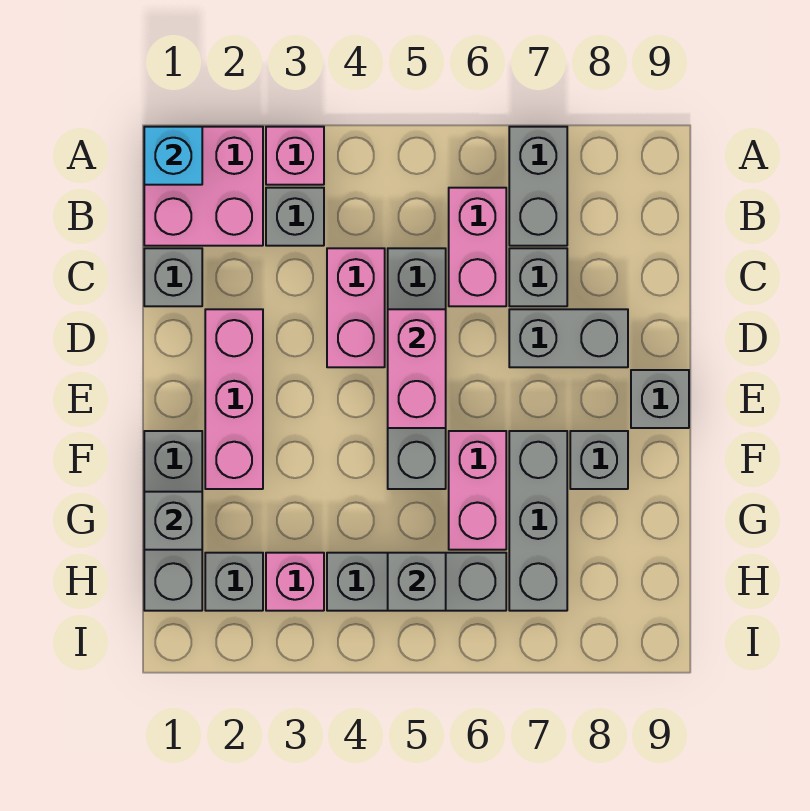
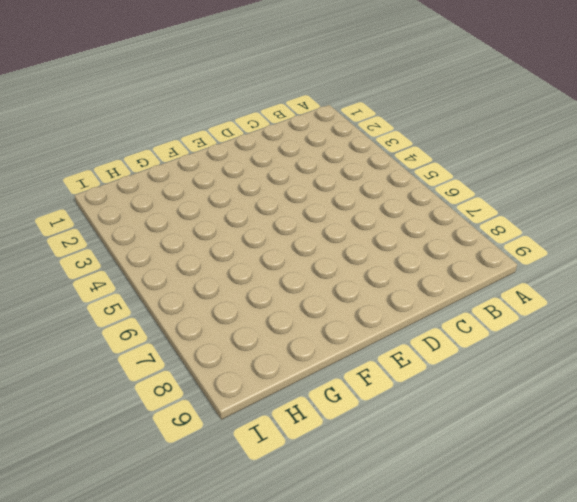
none -> pink 2x2 brick [144,127,263,246]
none -> pink 1x1 brick [266,127,324,185]
none -> grey 1x2 brick [509,127,567,246]

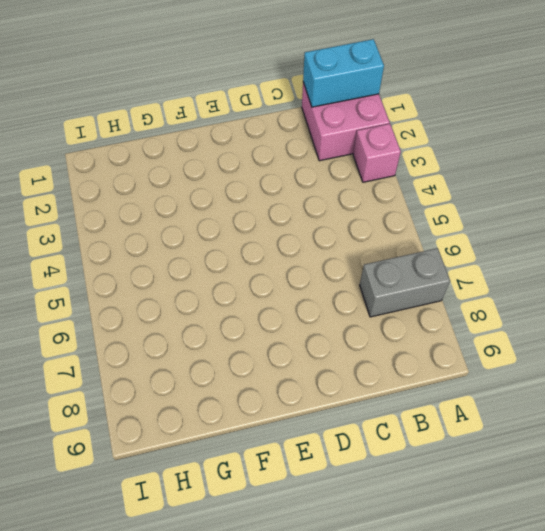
cyan 1x2 brick [303,39,384,107] -> cyan 1x1 brick [144,127,202,185]
none -> grey 1x1 brick [266,188,324,246]
none -> pink 1x2 brick [449,188,506,306]
none -> grey 1x1 brick [144,248,202,306]

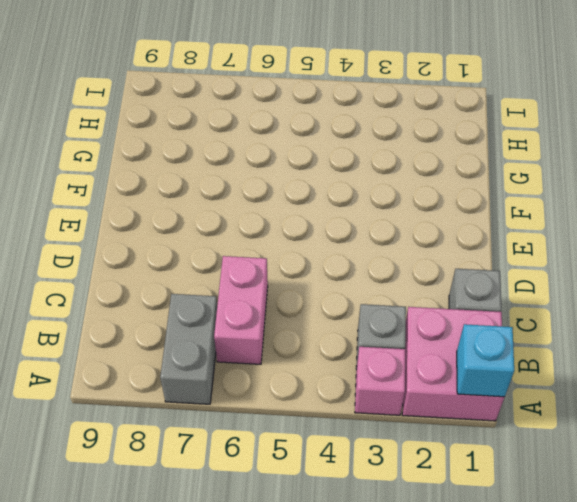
none -> pink 1x2 brick [327,248,385,367]
none -> grey 1x4 brick [388,248,446,489]
none -> grey 1x1 brick [509,248,567,306]

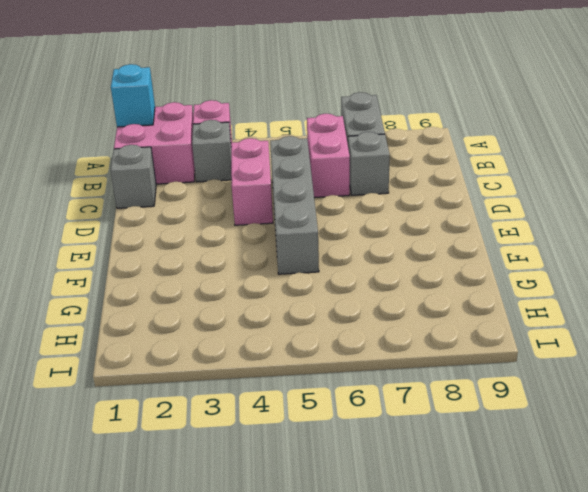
none -> pink 1x3 brick [205,309,263,489]
none -> grey 1x2 brick [509,309,628,367]
none -> grey 1x1 brick [631,370,689,428]

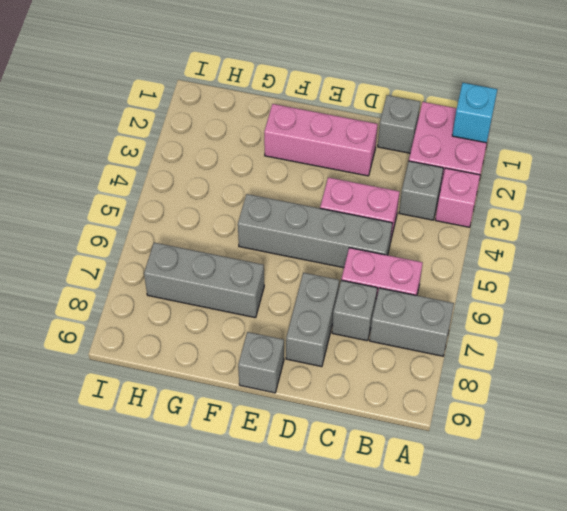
none -> grey 1x3 brick [144,431,202,611]
none -> pink 1x2 brick [449,431,506,550]
none -> grey 1x1 brick [570,431,628,489]

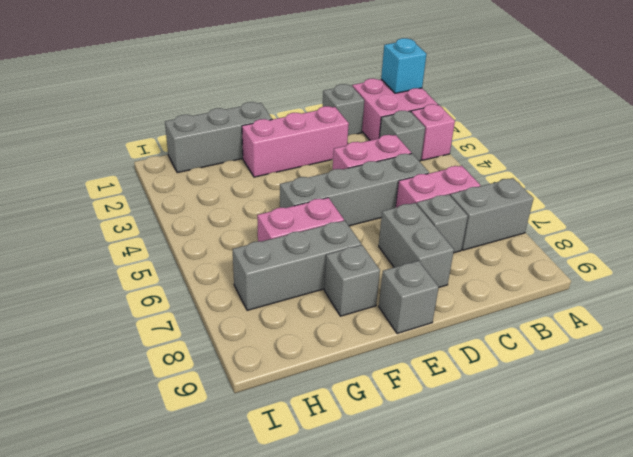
none -> grey 1x1 brick [205,553,263,611]
none -> pink 1x1 brick [266,553,324,611]
none -> grey 1x3 brick [327,553,506,611]

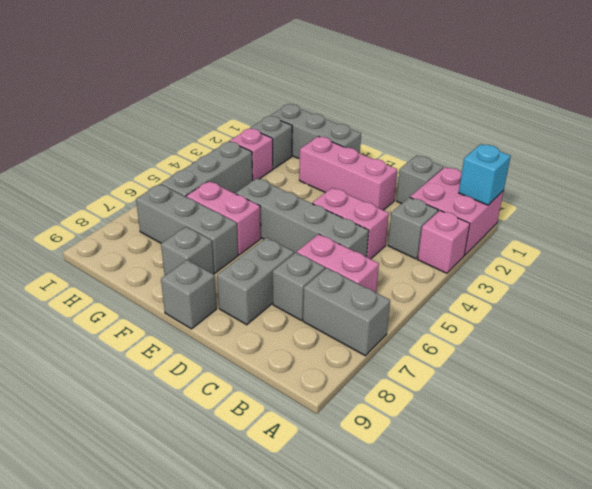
none -> pink 1x2 brick [388,309,446,428]
none -> grey 1x1 brick [144,492,202,550]
none -> grey 1x1 brick [388,553,446,611]

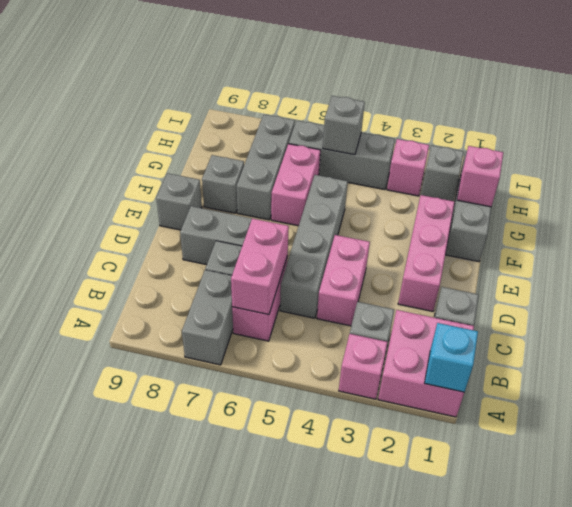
pink 1x2 brick [231,218,289,315] -> pink 1x2 brick moved to [388,309,446,428]
pink 1x1 brick [457,146,503,207] -> grey 1x1 brick [144,492,202,550]

